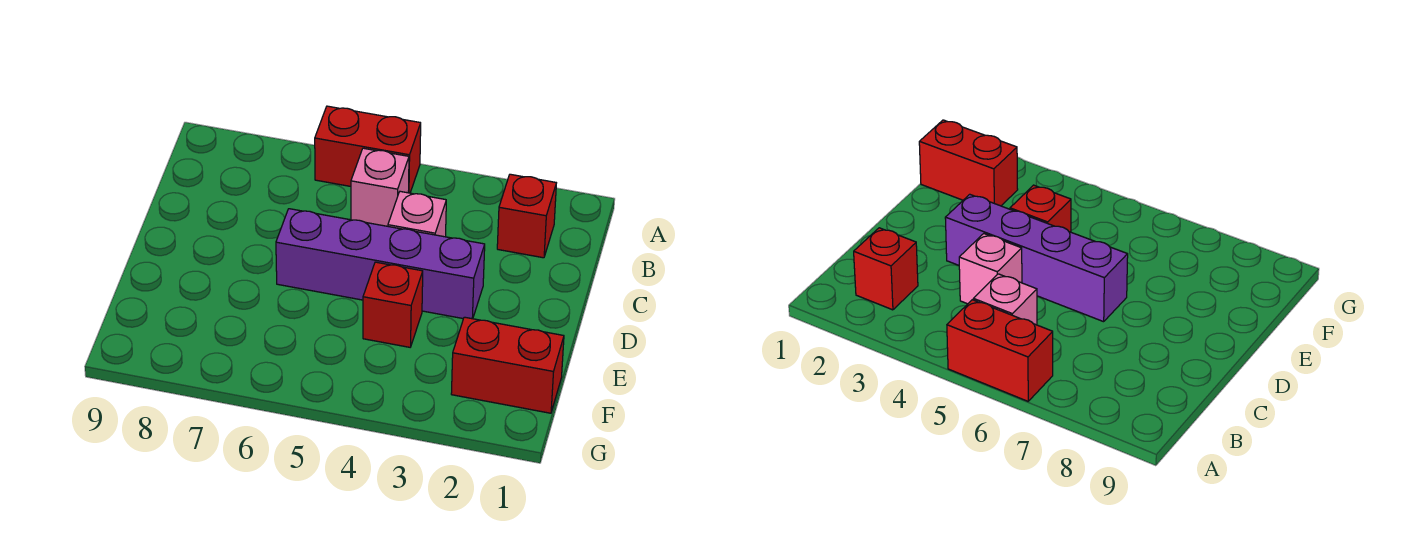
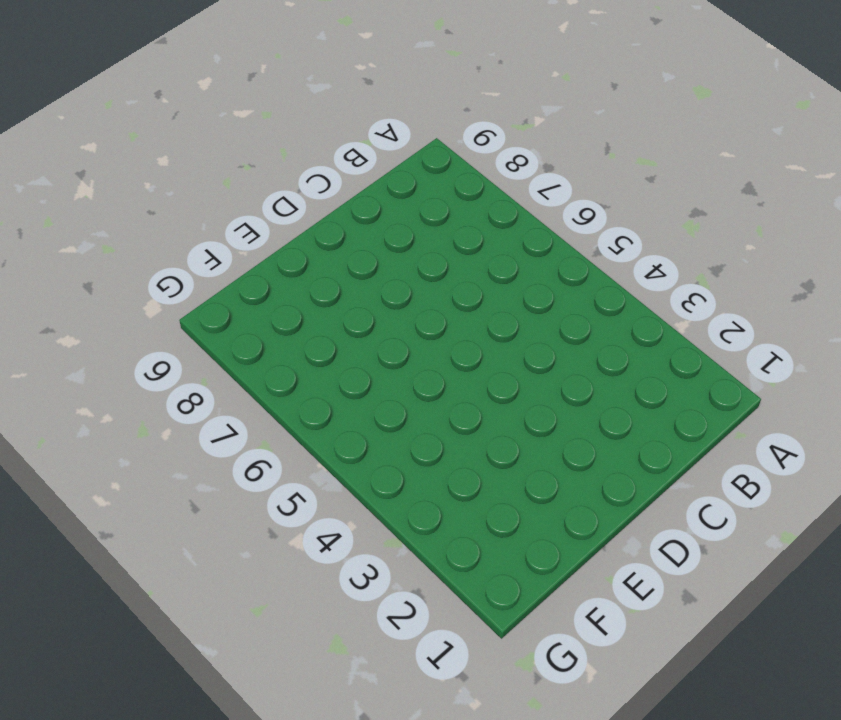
none -> red 1x2 brick [315,106,421,193]
none -> red 1x1 brick [497,174,556,258]

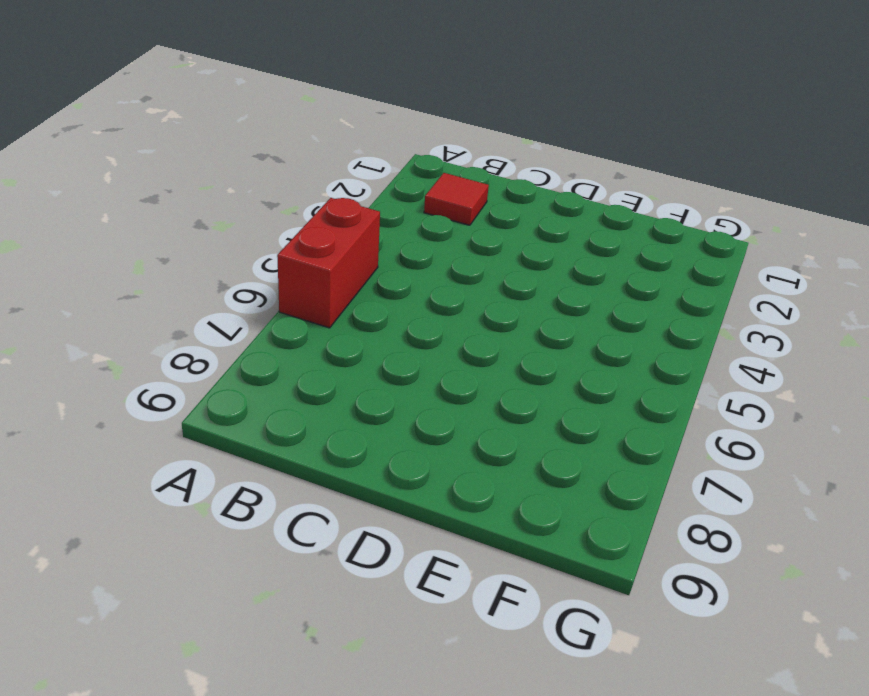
red 1x1 tile [424,173,489,225] -> red 1x1 brick [497,174,556,258]
none -> pink 1x1 brick [351,148,409,226]
none -> pink 1x1 brick [388,191,446,237]

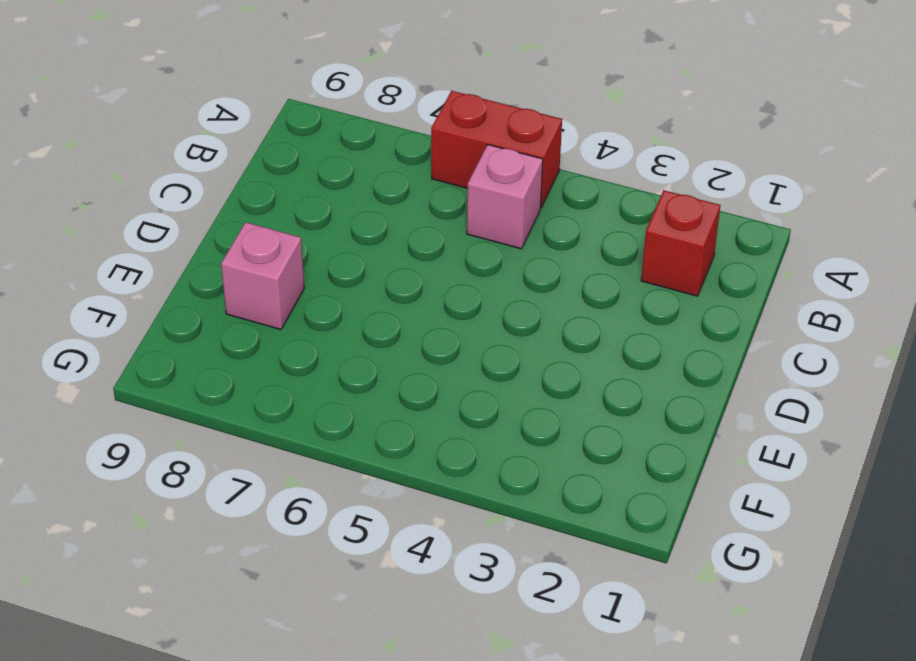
pink 1x1 brick [221,222,304,330] -> pink 1x1 brick moved to [388,191,446,237]
none -> purple 1x4 brick [276,209,485,319]
none -> red 1x1 brick [363,262,423,347]

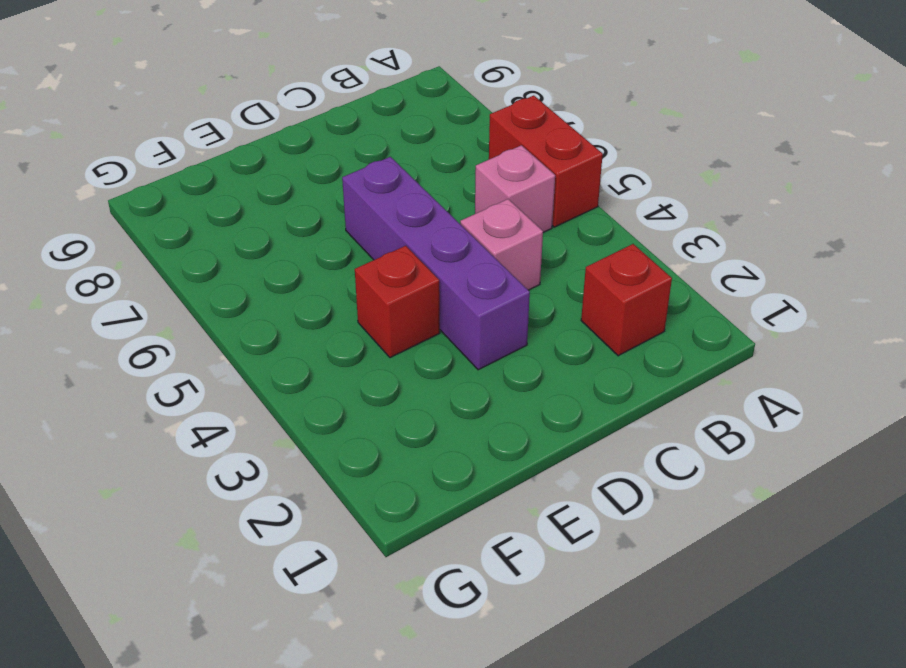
none -> red 1x2 brick [451,317,564,413]

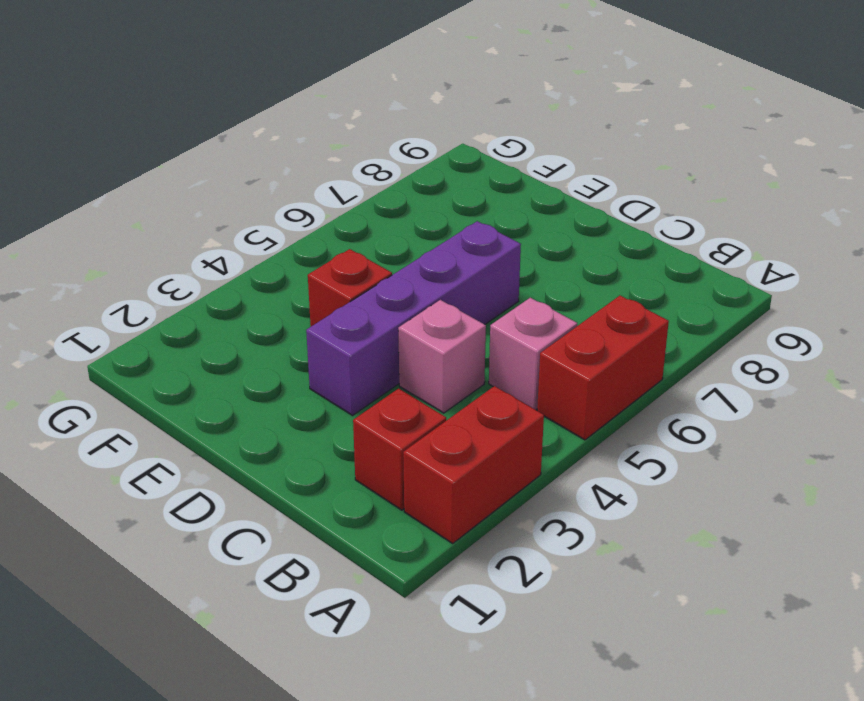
red 1x2 brick [403,386,544,543] -> red 1x2 brick moved to [451,317,564,413]

